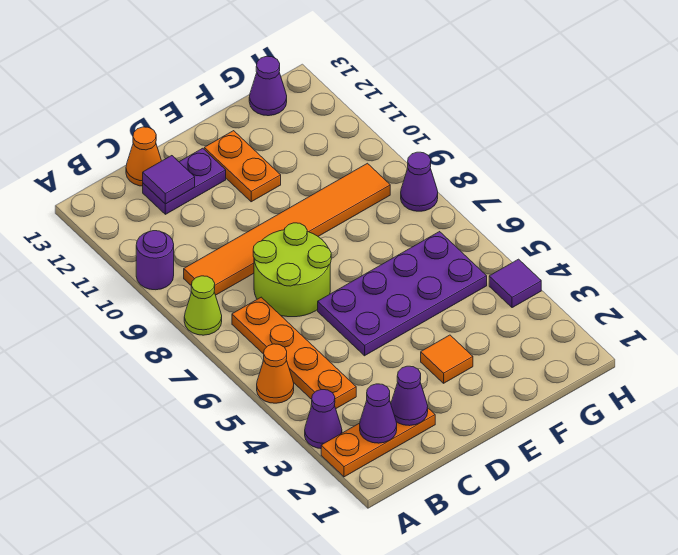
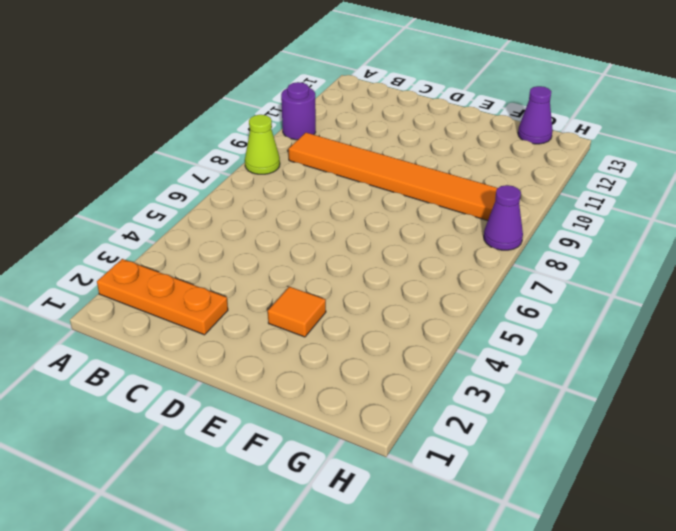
none -> purple 1x1 cone [305,390,342,449]
none -> orange 1x1 cone [257,344,294,403]
none -> orange 1x4 plate [232,297,356,408]

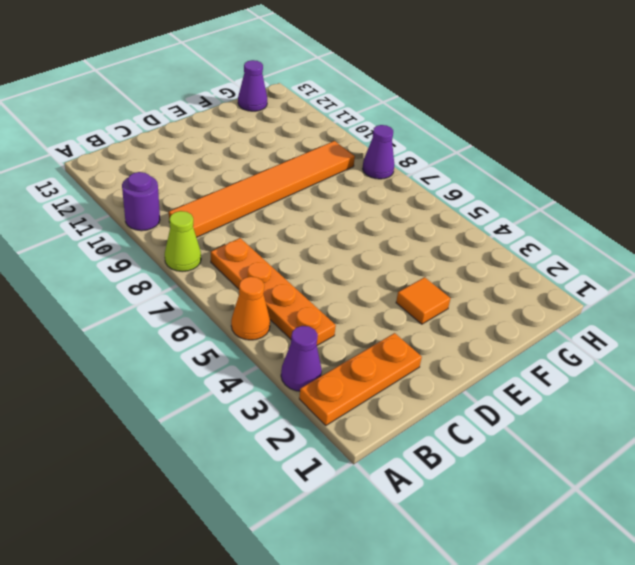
none -> lime 2x2 round brick [253,223,331,317]
none -> purple 1x2 plate [143,148,226,214]
none -> orange 1x1 cone [126,127,161,186]

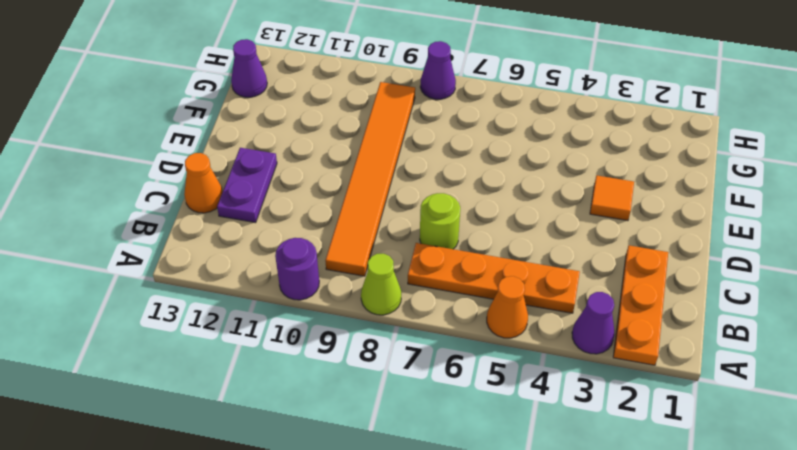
lime 1x1 round brick [420,193,460,249] -> lime 2x2 round brick [253,223,331,317]
none -> purple 2x4 plate [318,232,487,356]
none -> orange 1x2 plate [204,131,281,202]
none -> purple 1x1 tile [489,259,541,308]

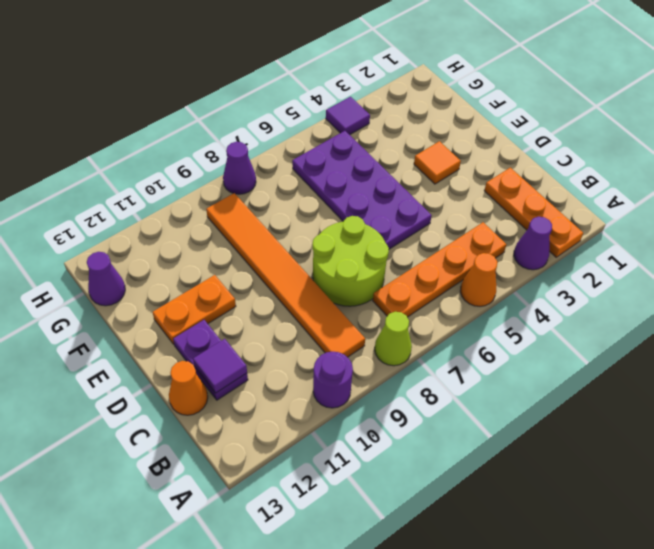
none -> purple 1x1 cone [360,384,397,443]
none -> purple 1x1 cone [391,366,428,426]

